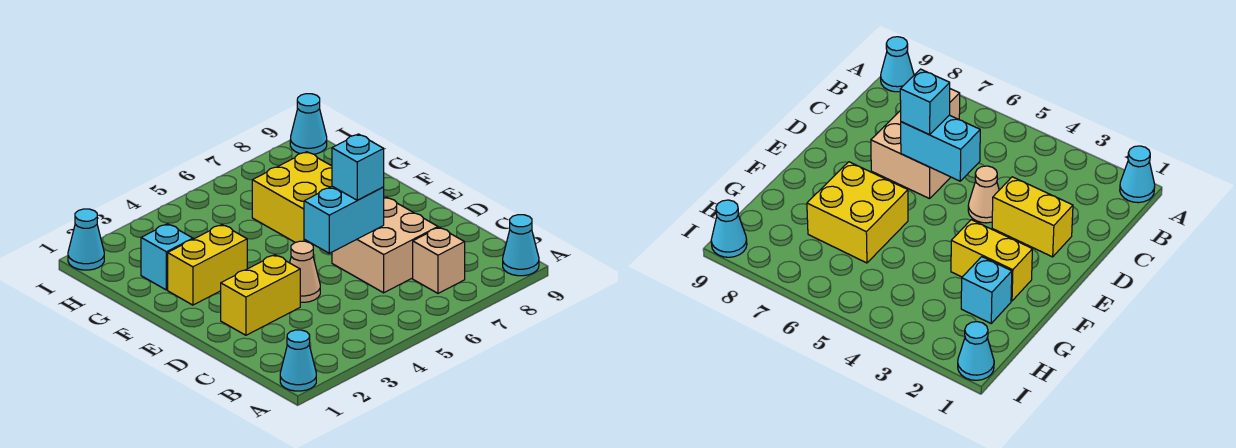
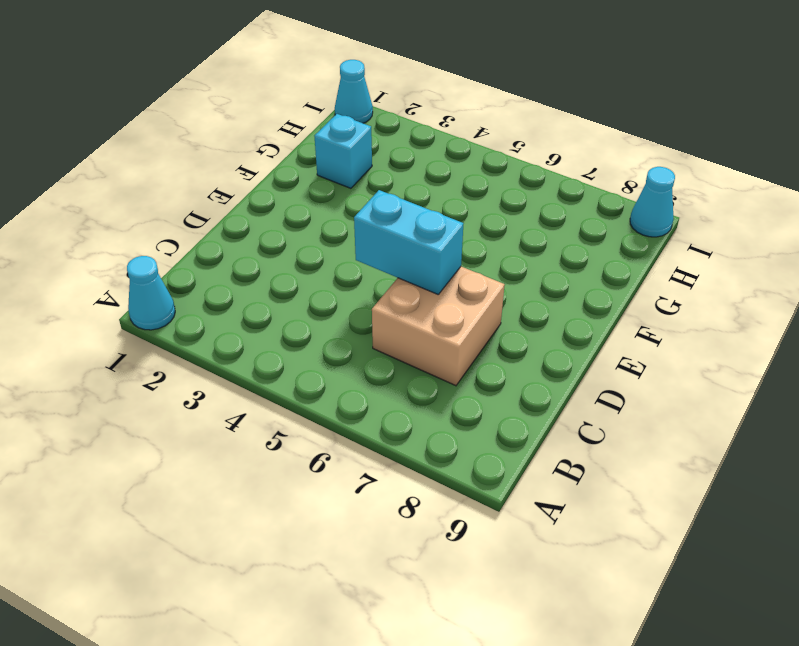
none -> cyan 1x1 cone [503,215,539,276]
none -> tan 1x1 brick [413,227,465,293]
none -> yellow 1x2 brick [221,255,300,335]

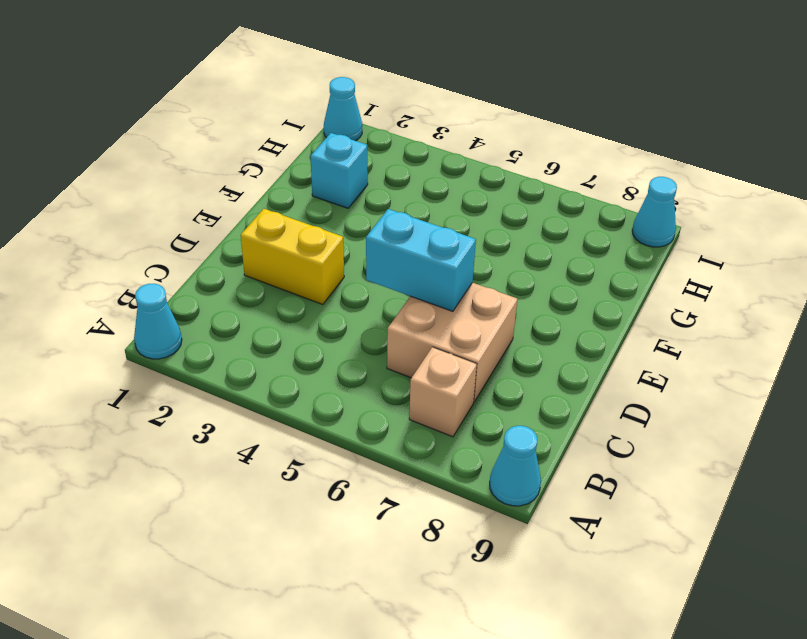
none -> tan 1x1 cone [290,241,320,302]
none -> yellow 1x2 brick [168,225,247,305]
none -> yellow 2x2 brick [252,152,332,243]

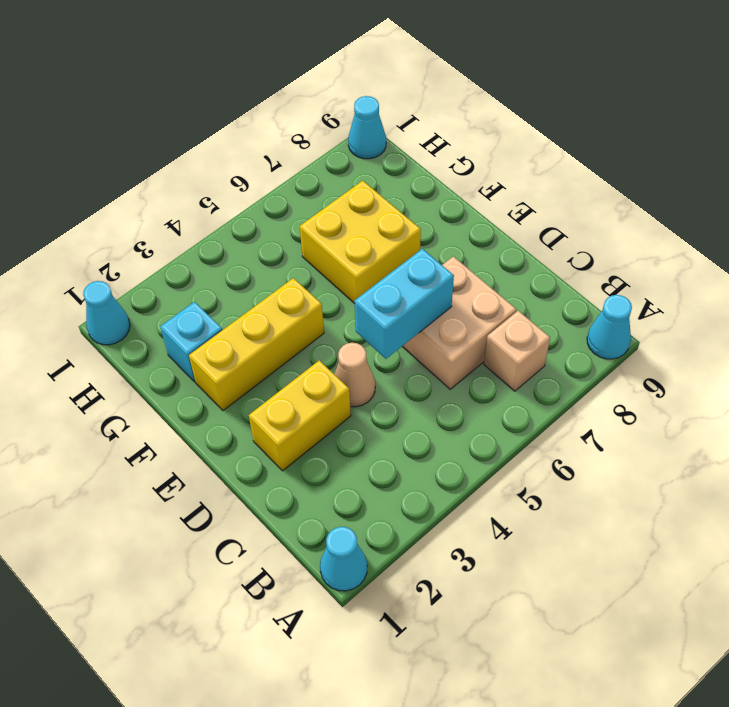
yellow 1x3 brick [189,278,324,411] -> yellow 1x2 brick [168,225,247,305]
none -> cyan 1x1 brick [332,134,384,200]

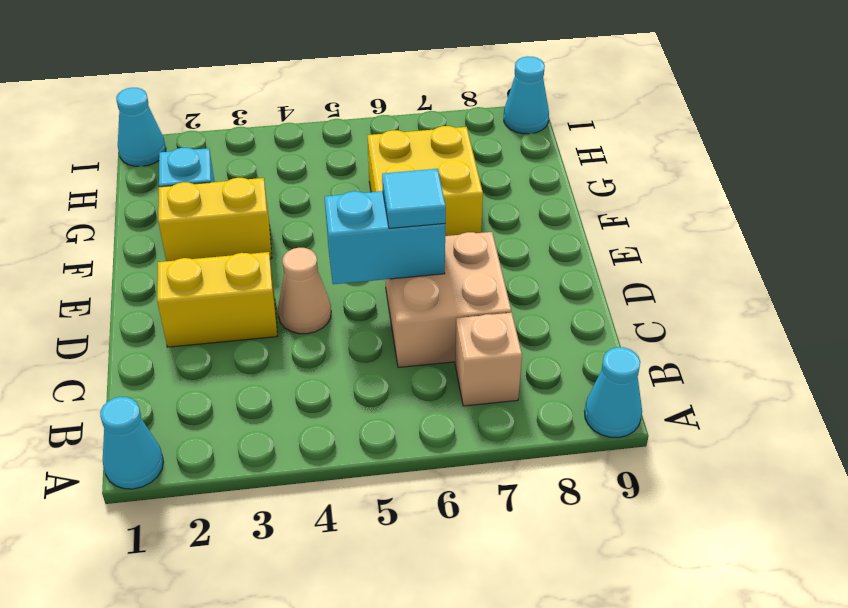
cyan 1x1 tile [382,169,446,228] -> cyan 1x1 brick [332,134,384,200]

